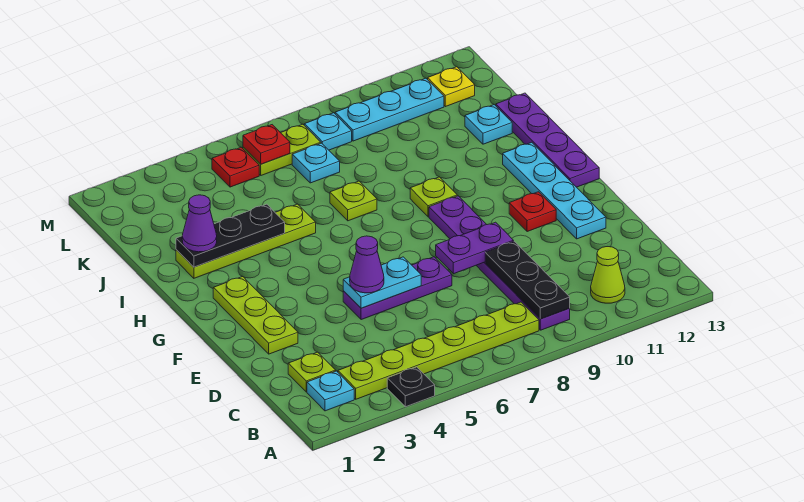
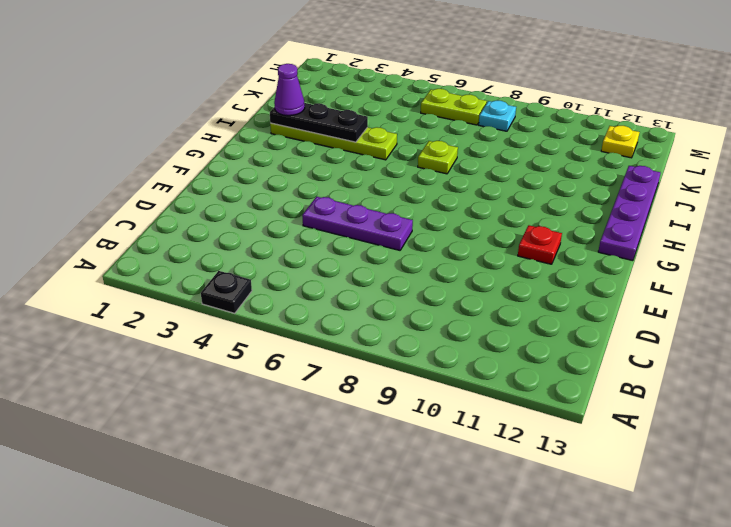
none -> cyan 1x1 plate [307,371,354,411]
none -> lime 1x6 plate [338,302,539,399]
none -> purple 1x6 plate [429,196,570,330]

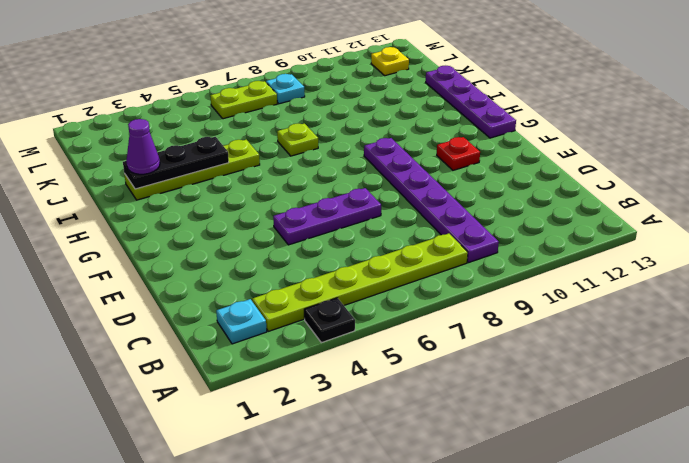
none -> lime 1x1 cone [591,247,625,303]
none -> lime 1x1 plate [288,352,336,392]
none -> lime 1x3 plate [213,277,298,354]

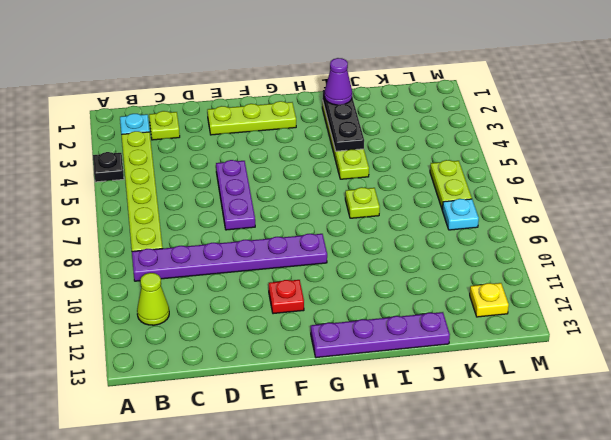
none -> cyan 1x4 plate [503,142,606,239]
none -> lime 1x1 plate [410,177,457,217]
none -> cyan 1x1 plate [465,105,512,144]

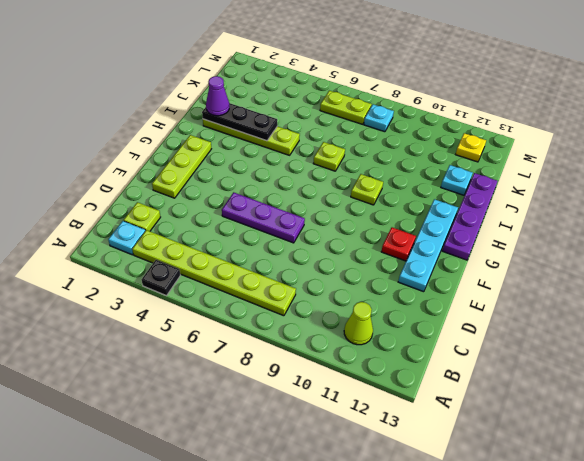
none -> purple 1x6 plate [429,196,570,330]
none -> cyan 1x1 plate [292,143,340,183]
none -> red 1x1 plate [212,147,259,187]

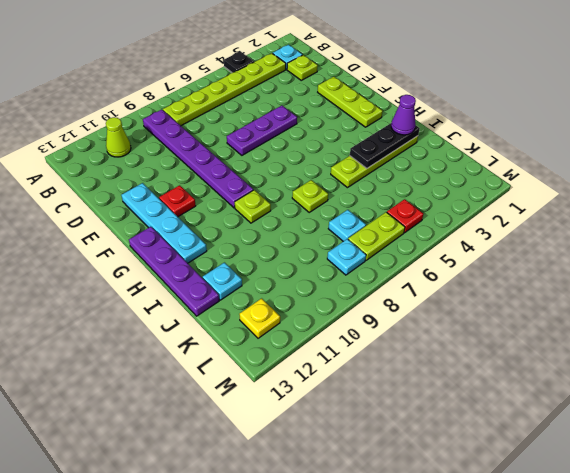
none -> cyan 1x3 plate [335,78,444,141]
none -> black 1x3 plate [485,241,570,319]
none -> cyan 1x2 plate [343,257,421,308]

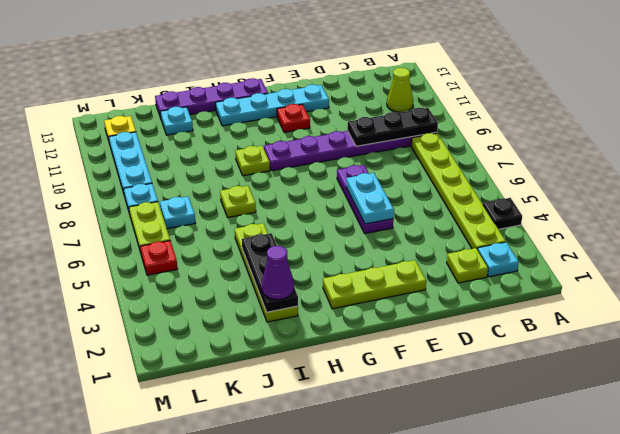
none -> purple 1x2 plate [436,222,514,274]
none -> red 1x1 plate [243,125,290,164]
none -> purple 1x1 cone [350,236,384,293]

